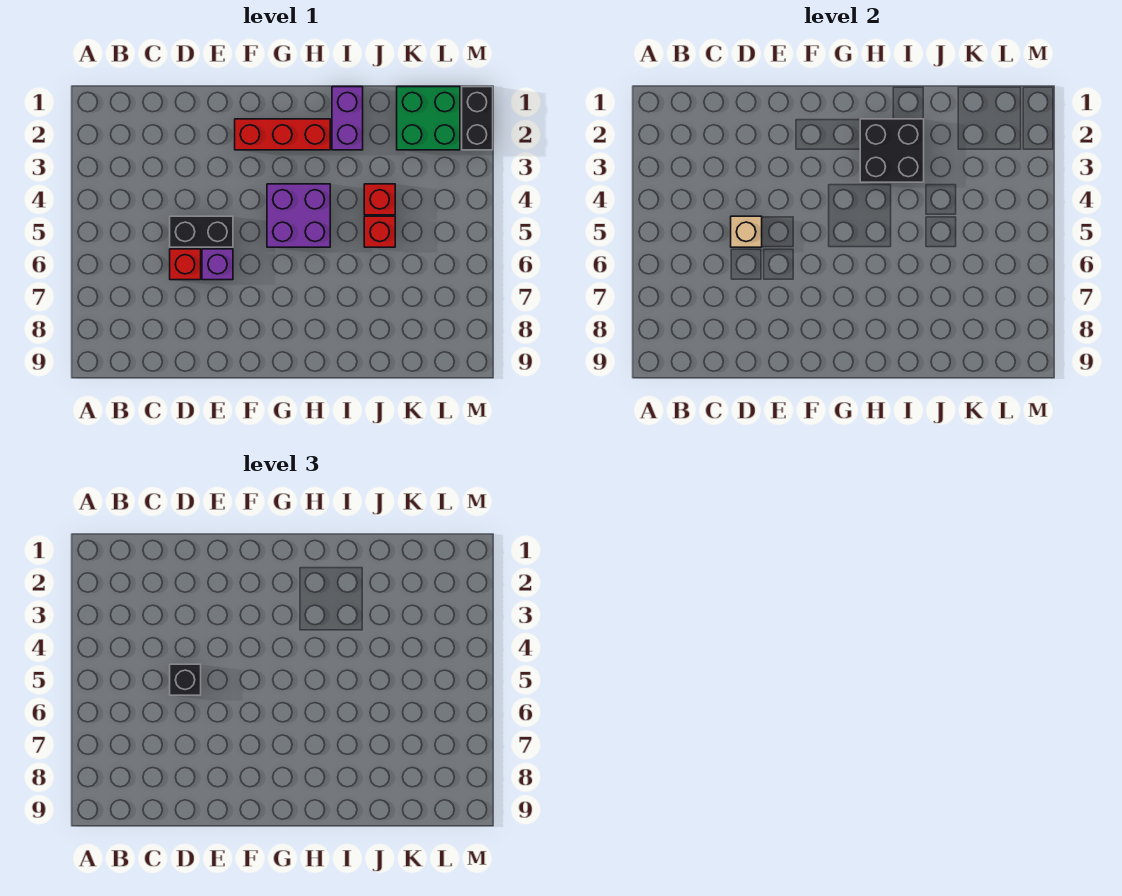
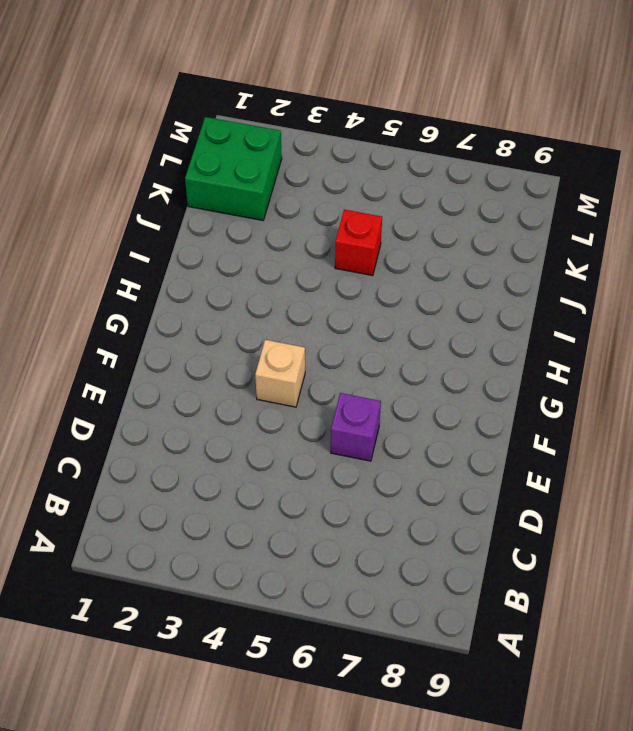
tan 1x1 brick [255,340,305,407] -> tan 1x1 brick moved to [731,216,762,247]
none -> black 1x2 brick [170,216,233,247]
none -> red 1x1 brick [170,249,201,280]
none -> red 1x3 brick [235,119,330,150]

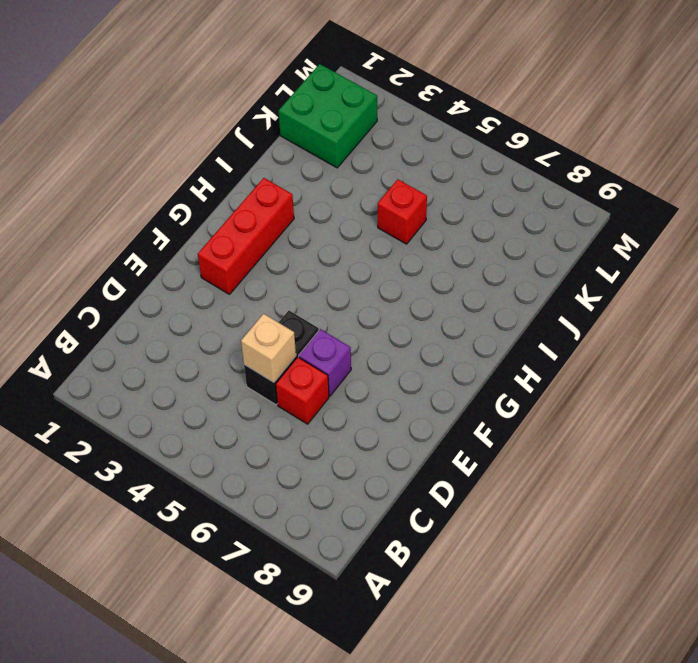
none -> purple 2x2 brick [267,184,330,247]
none -> purple 1x2 brick [332,87,363,150]
none -> red 1x1 brick [364,184,395,215]

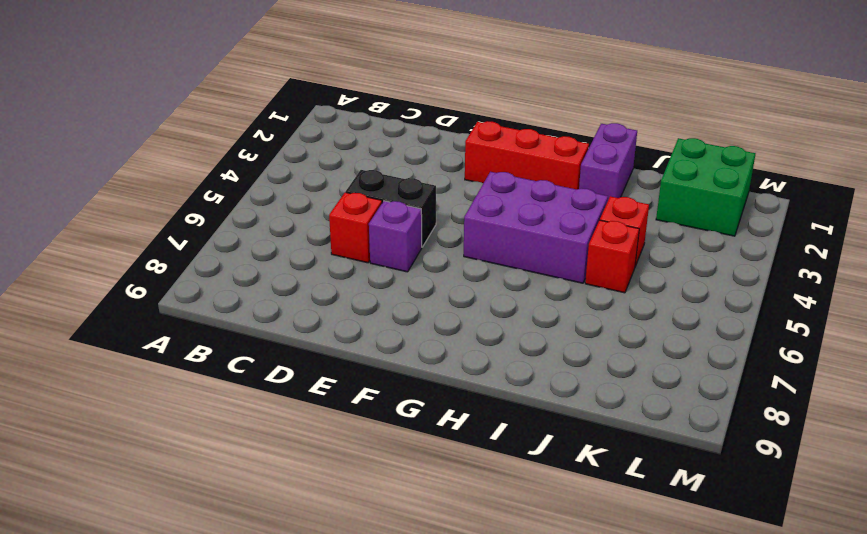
purple 2x3 brick [464,172,608,283] -> purple 2x2 brick [267,184,330,247]
none -> black 1x2 brick [462,87,493,150]
none -> tan 1x1 brick [731,216,762,247]
none -> black 2x2 brick [860,119,924,182]

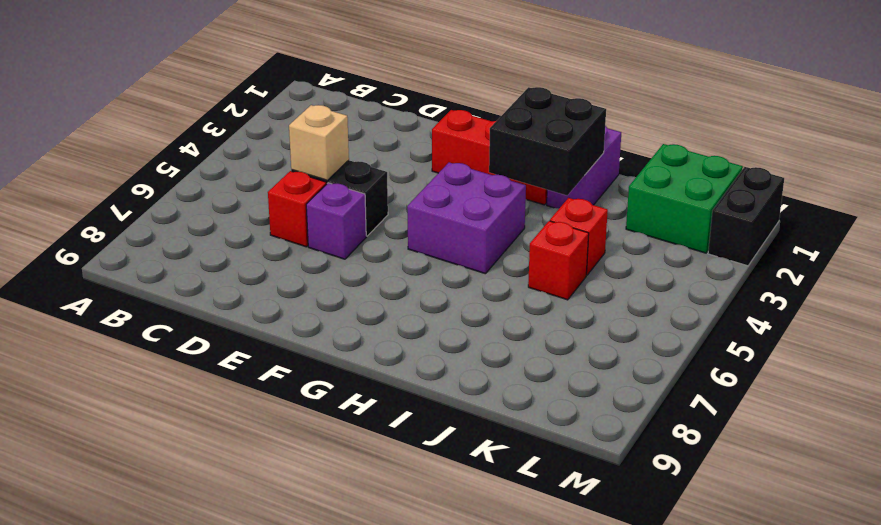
none -> black 1x1 brick [170,664,201,695]

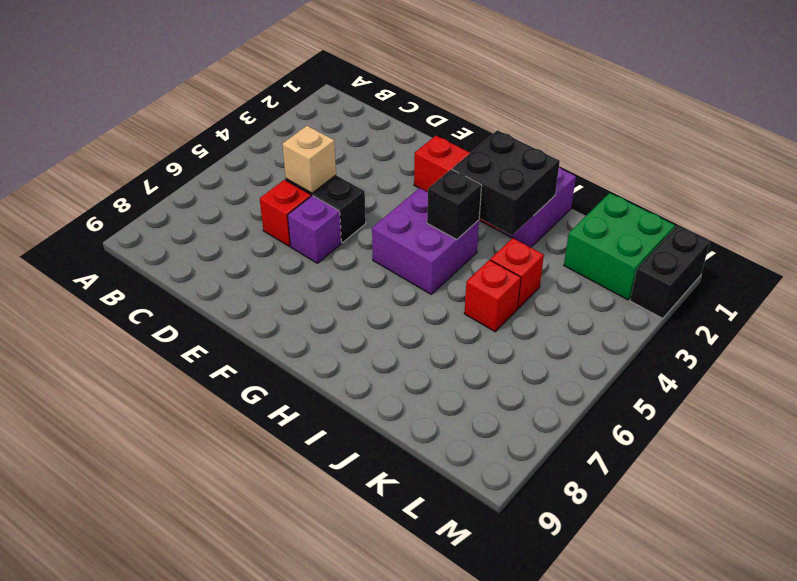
black 1x1 brick [427,169,482,240] -> black 1x1 brick moved to [170,664,201,695]

